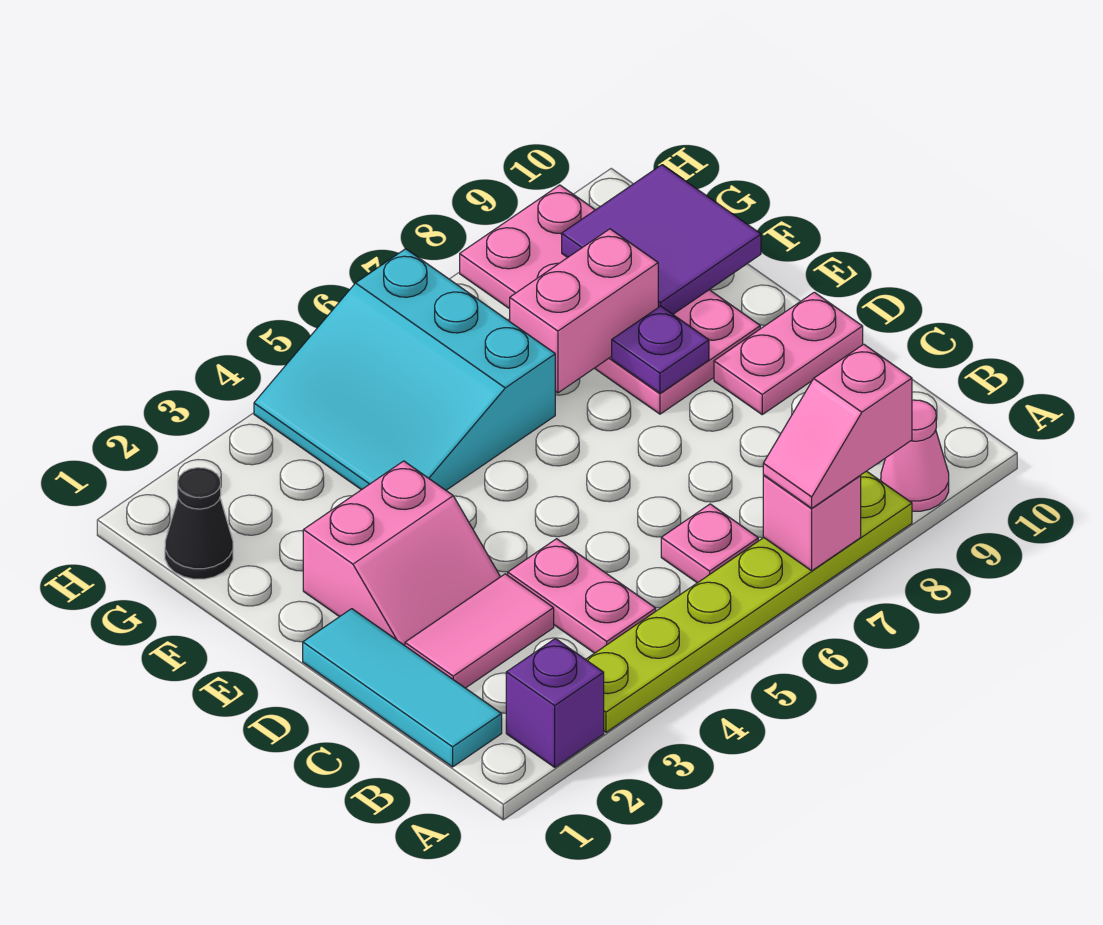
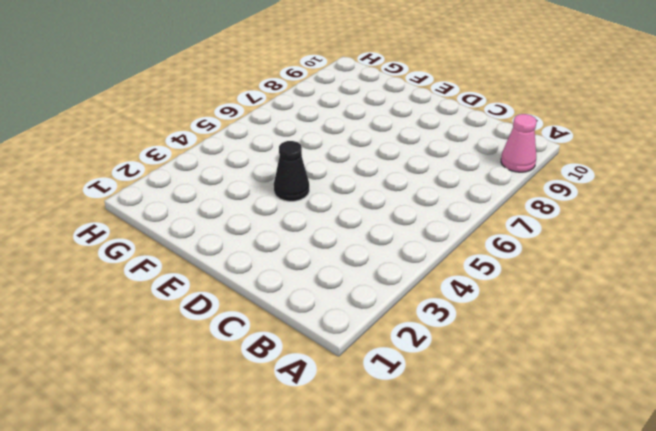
black 1x1 cone [274,141,309,201] -> black 1x1 cone moved to [165,468,233,579]
none -> purple 1x1 brick [506,639,604,767]
none -> lime 1x6 plate [586,471,912,732]
none -> cyan 1x3 tile [303,609,502,767]

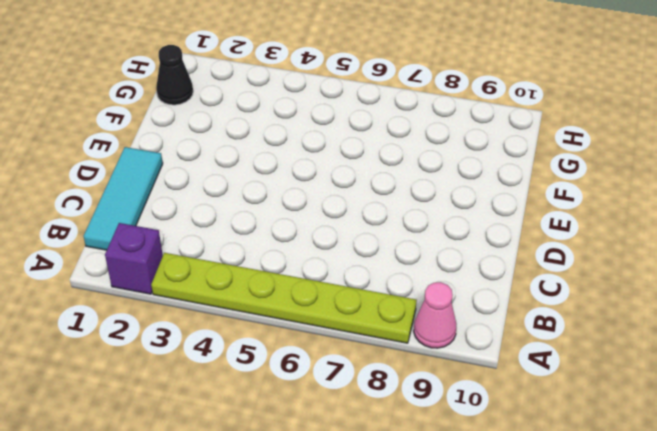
none -> pink 1x2 plate [508,539,656,653]
none -> pink 1x1 plate [661,504,758,583]
none -> pink 1x2 tile [405,574,554,688]

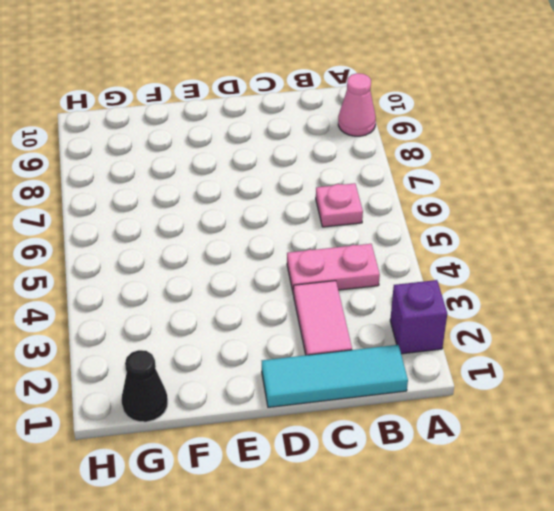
none -> lime 1x6 plate [586,471,912,732]
none -> pink 2x2 slope [303,461,500,645]
none -> pink 1x2 plate [714,292,863,414]

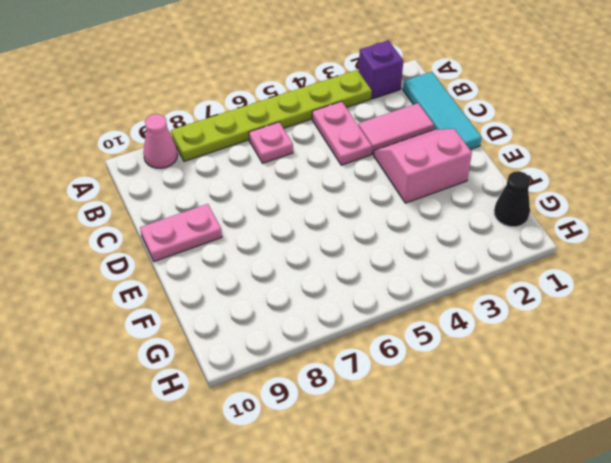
none -> pink 2x4 plate [460,185,760,414]
none -> cyan 3x3 slope [254,249,555,490]
none -> pink 1x1 brick [763,475,861,571]

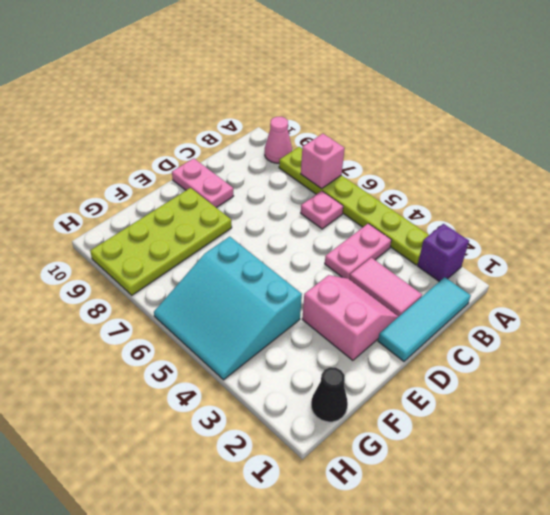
lime 2x4 plate [90,188,232,295] -> pink 2x4 plate [460,185,760,414]
cyan 3x3 slope [154,237,302,380] -> cyan 3x3 slope turned to [254,249,555,490]
none -> purple 1x1 plate [612,306,709,393]
none -> pink 1x2 brick [510,229,658,393]
none -> purple 2x2 tile [562,165,761,314]

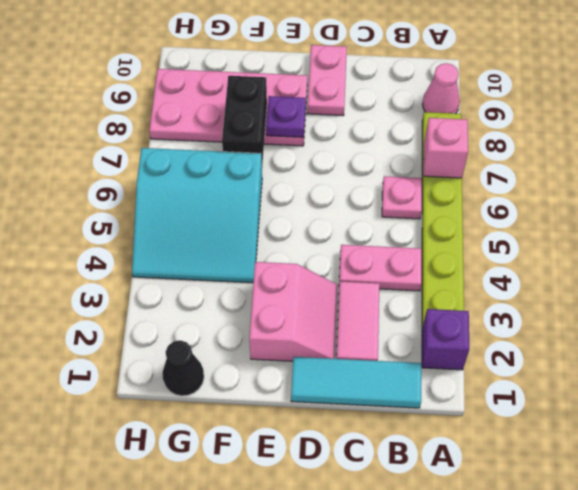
black 1x2 brick [222,76,267,164] -> pink 1x2 brick [510,229,658,393]
none -> purple 2x2 tile [562,165,761,314]
none -> pink 1x2 slope [763,344,912,508]

